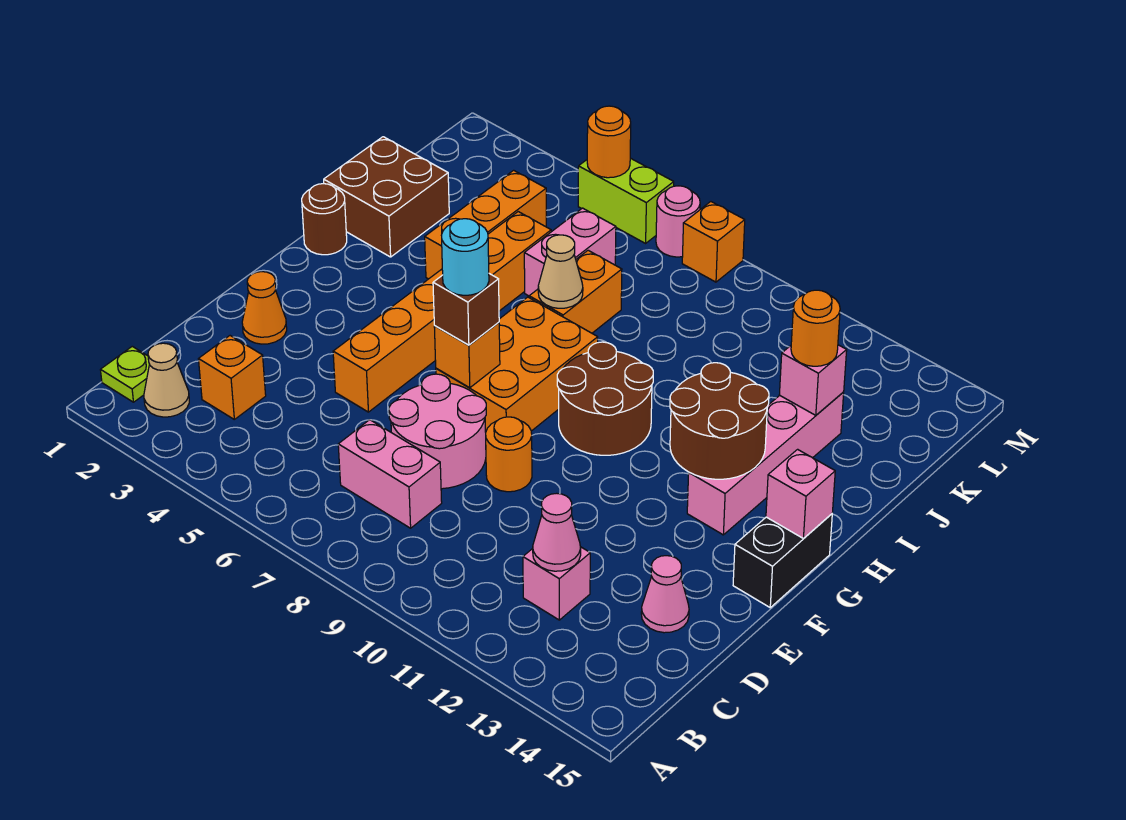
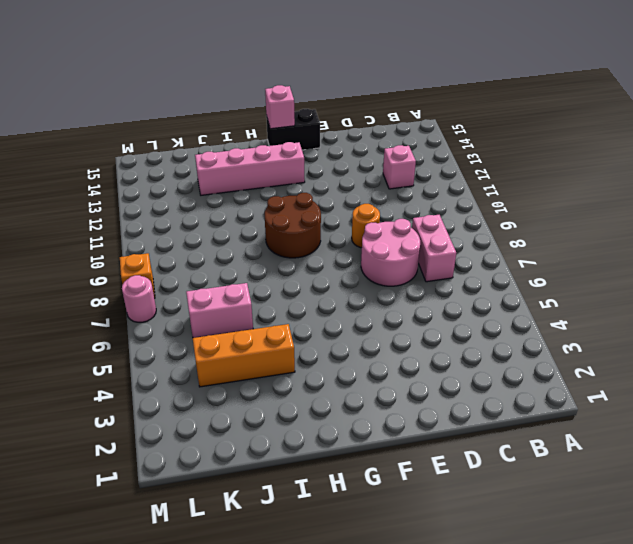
none -> lime 1x1 plate [101,346,149,402]
none -> tan 1x1 cone [144,343,189,417]
none -> orange 1x1 brick [199,336,266,419]
none -> pink 1x1 cone [641,556,689,633]

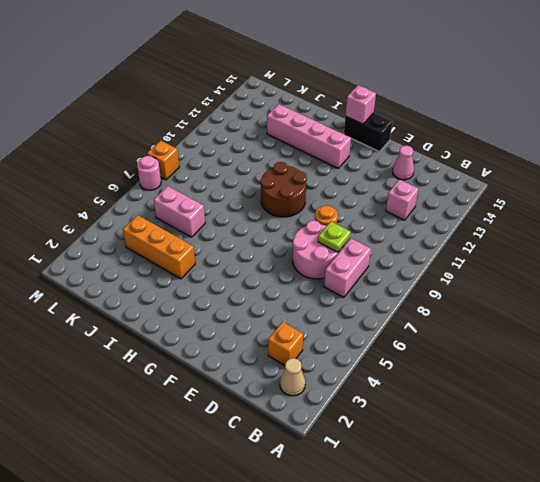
lime 1x1 plate [318,222,351,252] -> lime 1x1 plate moved to [101,346,149,402]
none -> orange 1x1 cone [242,272,287,344]
none -> orange 1x6 brick [333,212,551,412]
none -> orange 2x3 brick [436,297,598,432]
none -> brown 1x1 round brick [302,184,347,255]

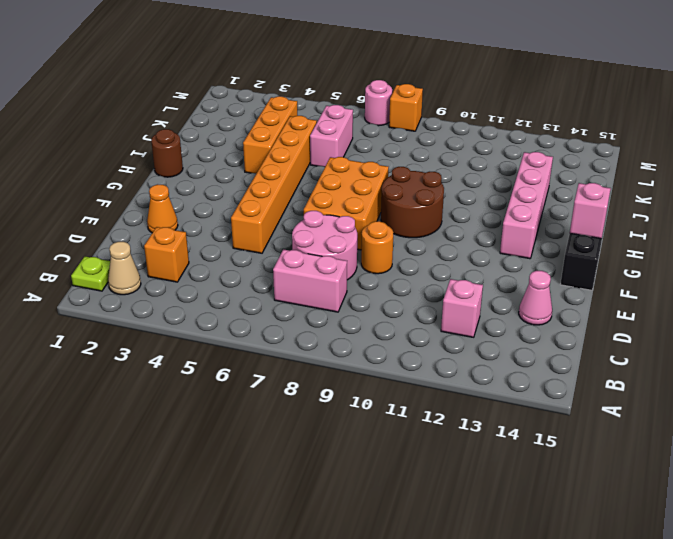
none -> brown 2x2 brick [324,137,449,257]
none -> orange 1x2 brick [529,250,622,333]
none -> lime 1x2 brick [578,158,674,243]
none -> pink 1x1 cone [533,493,581,571]

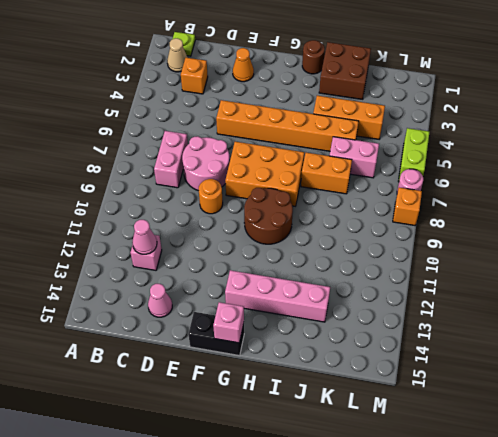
none -> orange 1x1 brick [434,322,500,388]
none -> brown 2x2 round brick [670,363,769,479]
none -> tan 1x1 cone [538,235,583,308]
none -> pink 1x1 brick [779,345,847,415]

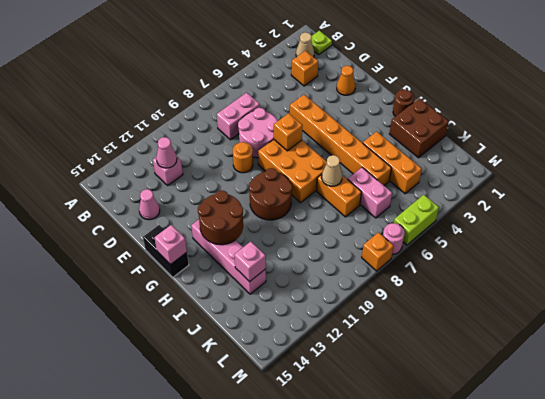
none -> orange 1x1 round brick [587,106,631,178]
none -> brown 1x1 brick [433,274,499,345]
none -> orange 1x1 round brick [791,290,840,366]
none -> cyan 1x1 round brick [441,219,489,295]

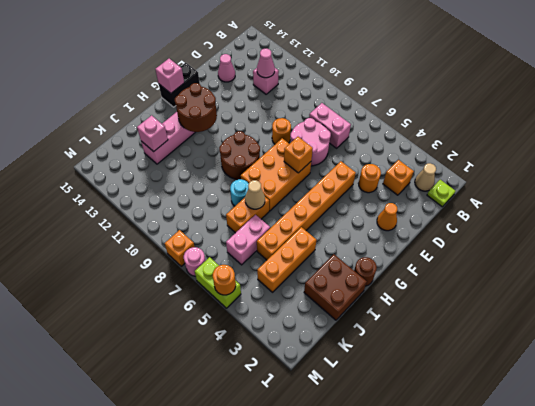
orange 1x1 round brick [358,164,381,193] -> orange 1x1 round brick moved to [791,290,840,366]
cyan 1x1 round brick [230,179,249,206] -> cyan 1x1 round brick moved to [441,219,489,295]
none -> brown 1x1 brick [433,274,499,345]

